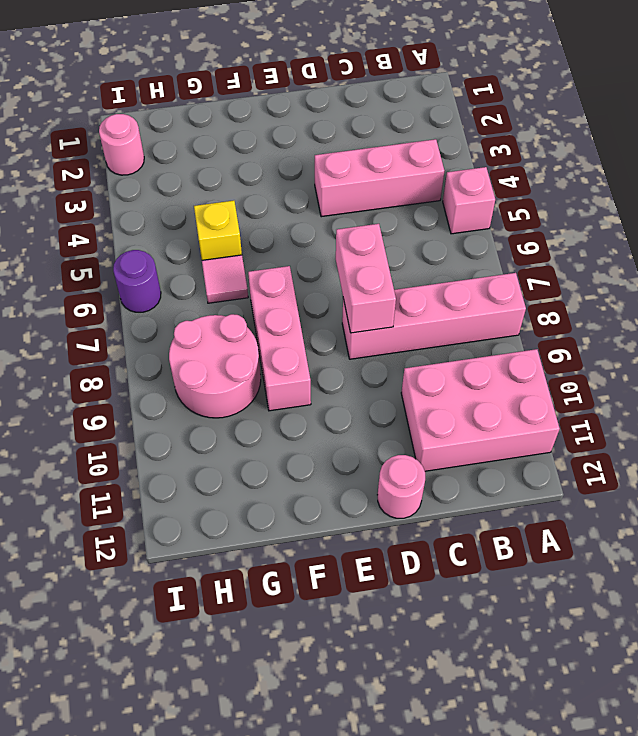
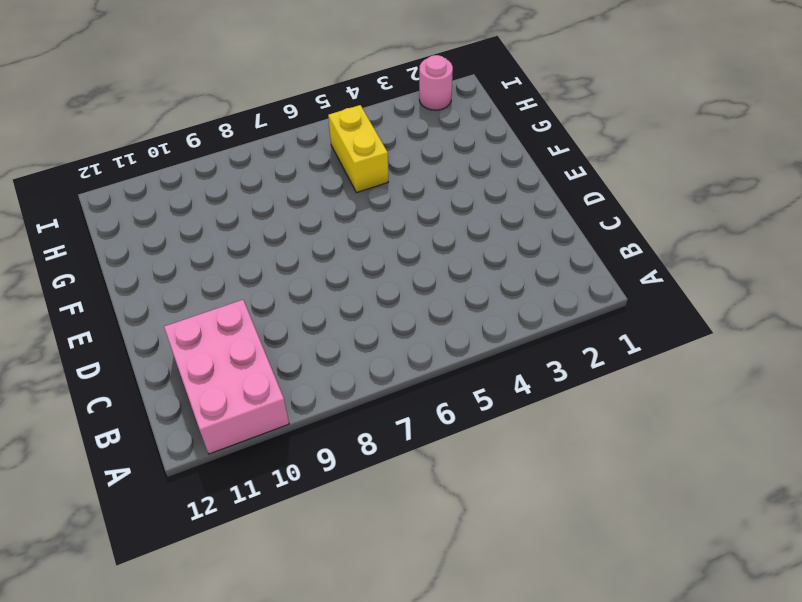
yellow 1x2 brick [328,105,388,193] -> yellow 1x1 brick [194,201,242,260]
none -> pink 1x1 brick [443,167,495,234]
none -> pink 1x4 brick [342,273,526,359]
none -> pink 1x3 brick [315,139,444,217]

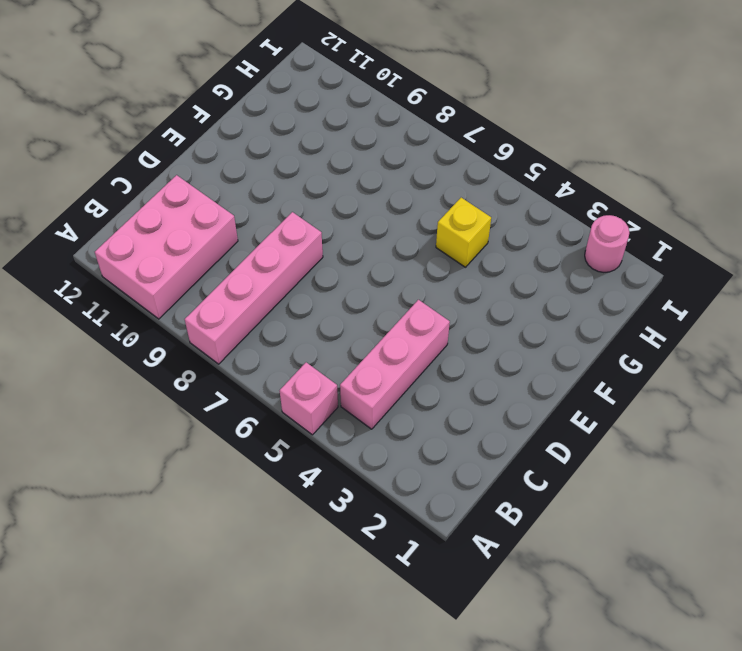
none -> pink 1x1 round brick [378,455,425,518]
none -> pink 1x3 brick [248,266,311,411]
none -> pink 1x1 tile [202,255,248,303]

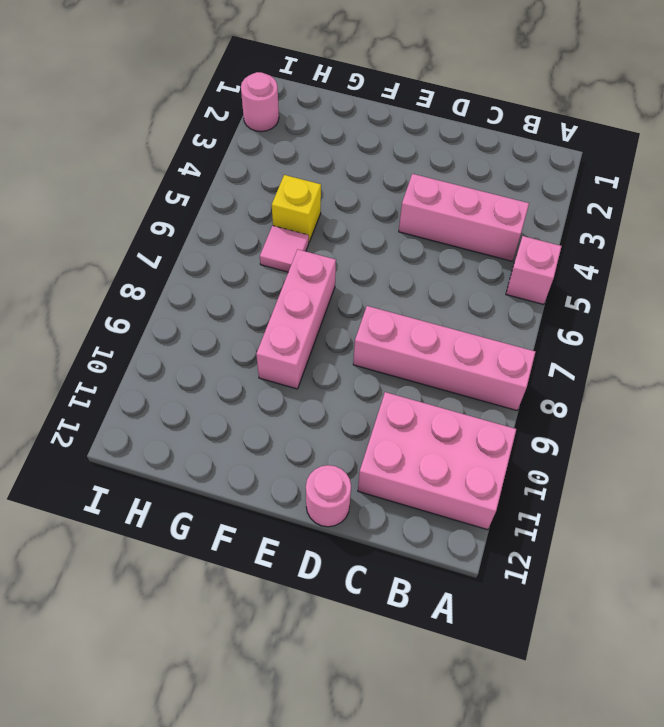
none -> pink 2x2 round brick [169,314,261,418]
none -> purple 1x1 round brick [113,250,161,312]
none -> pink 1x2 brick [336,224,396,333]

